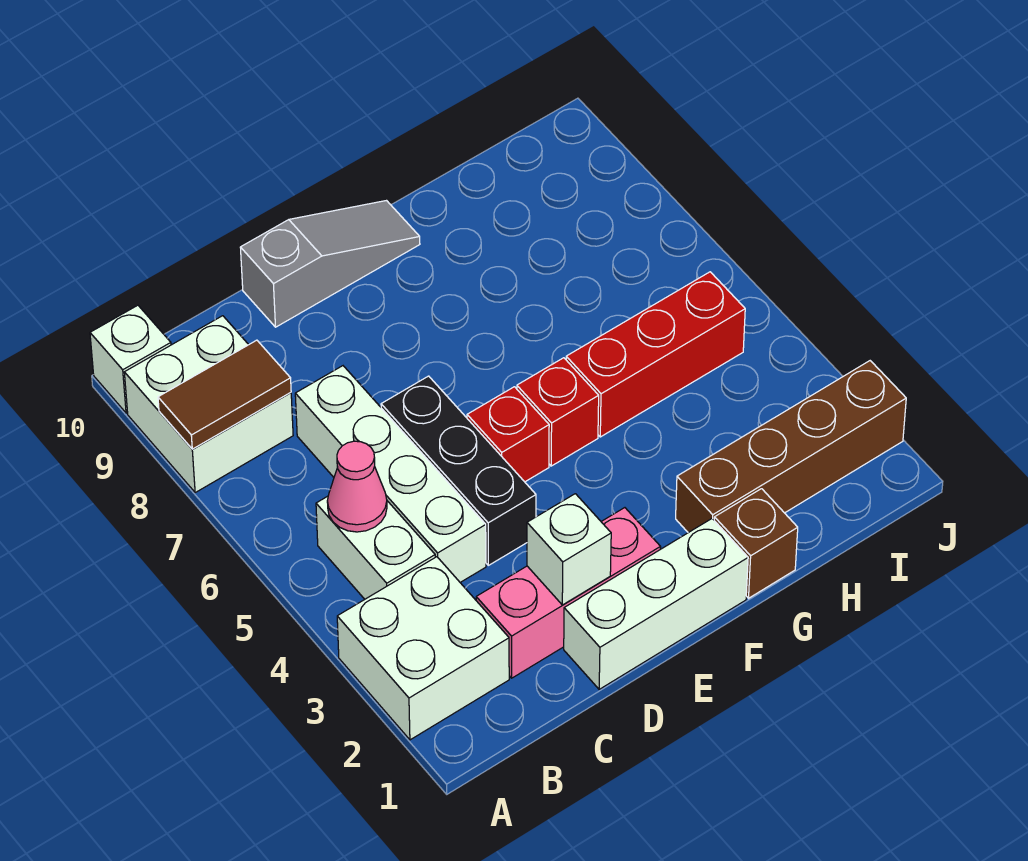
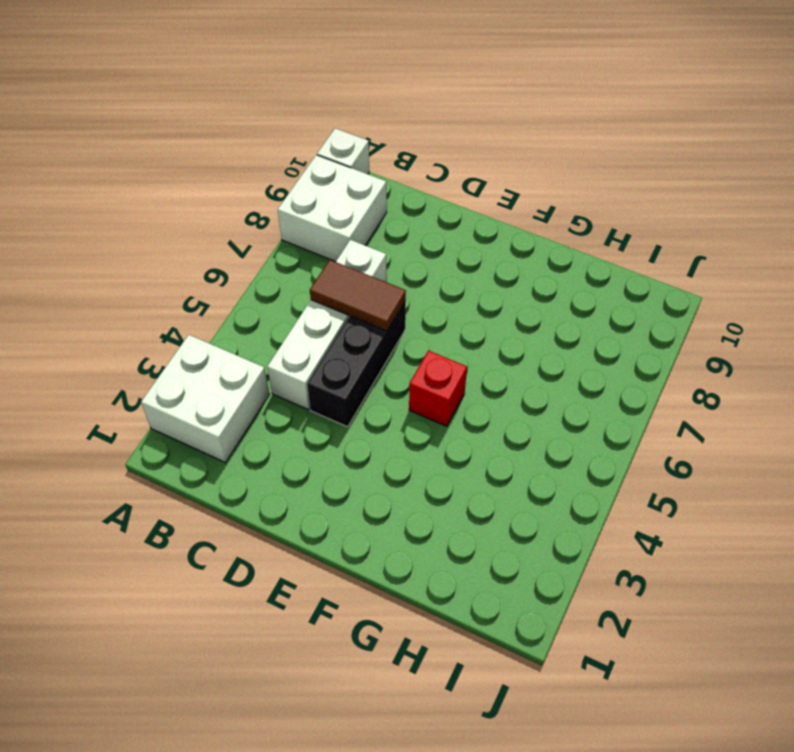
brown 1x2 tile [310,260,406,331] -> brown 1x2 tile moved to [158,340,291,449]
none -> white 1x2 brick [316,496,435,599]
none -> pink 1x3 brick [476,508,661,678]
none -> white 1x3 brick [564,519,748,689]

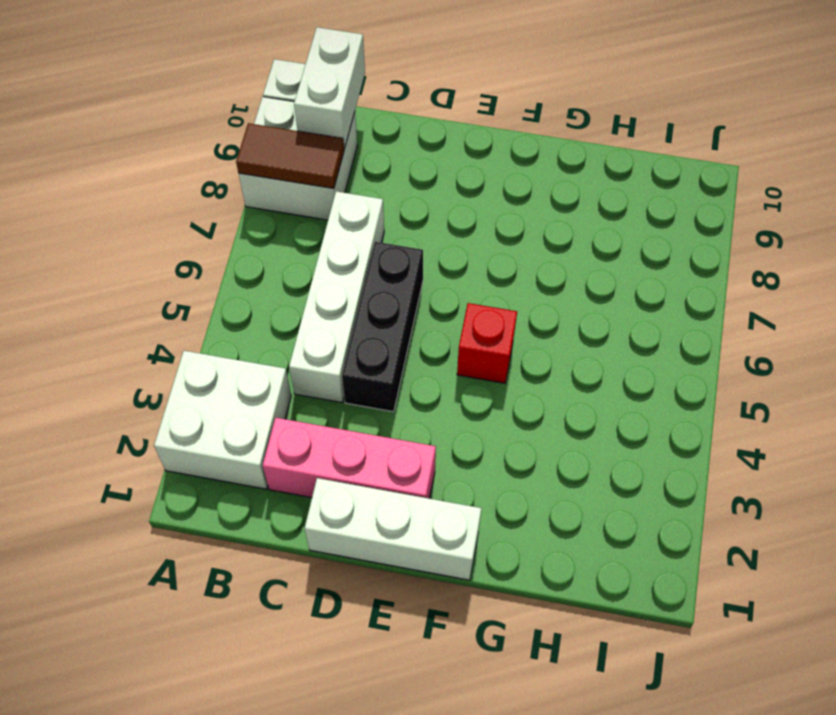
white 1x2 brick [294,27,365,148] -> white 1x2 brick moved to [316,496,435,599]
none -> grey 1x3 slope [240,201,420,327]
none -> red 1x1 brick [467,387,549,482]
none -> brown 1x1 brick [714,489,798,598]

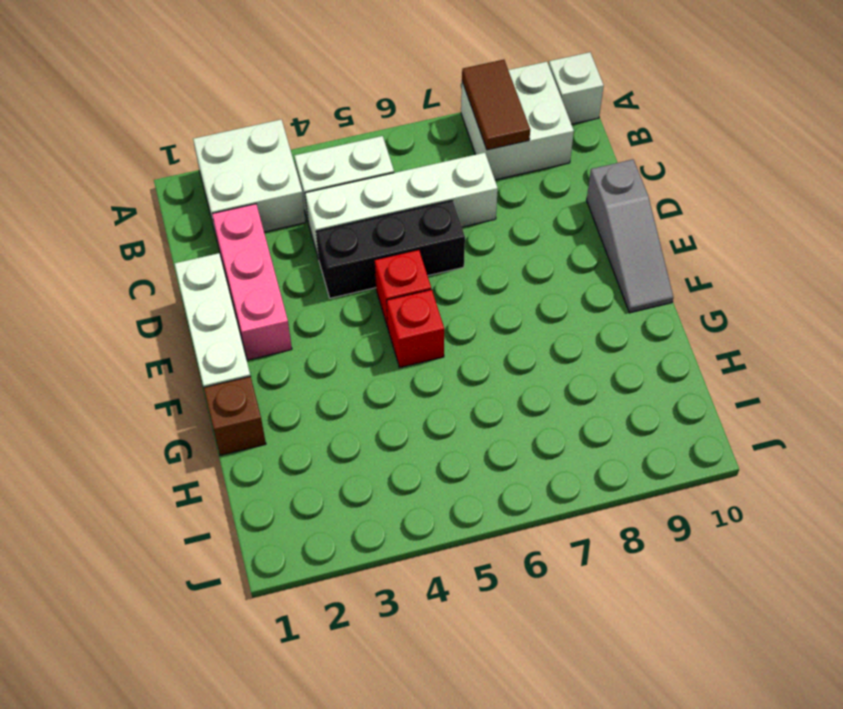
none -> brown 1x4 brick [676,361,906,533]
none -> red 1x3 brick [566,272,745,437]
none -> pink 1x1 cone [327,441,387,532]

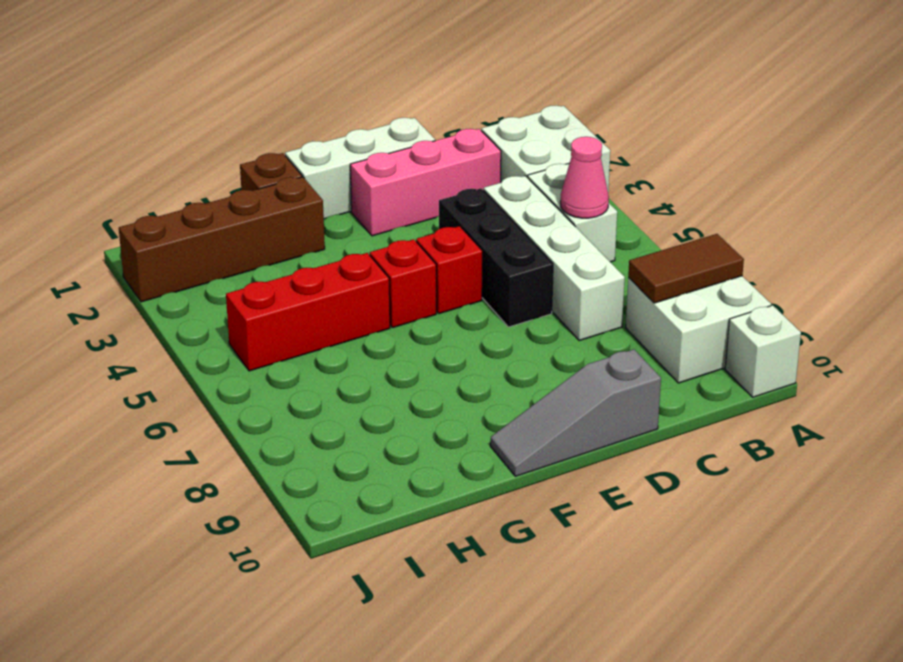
none -> white 1x1 brick [527,494,611,605]

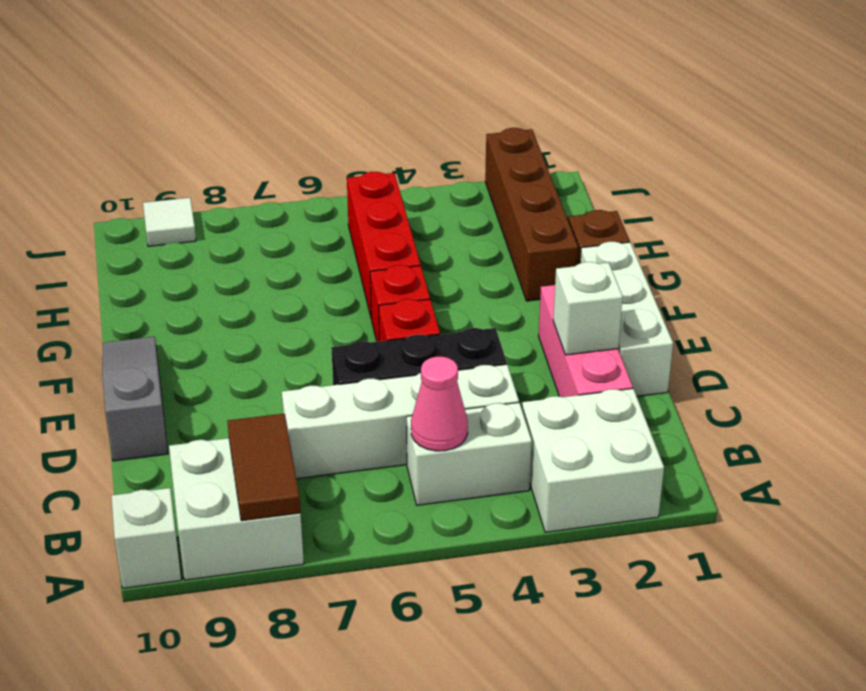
white 1x1 tile [143,198,196,246] -> none

